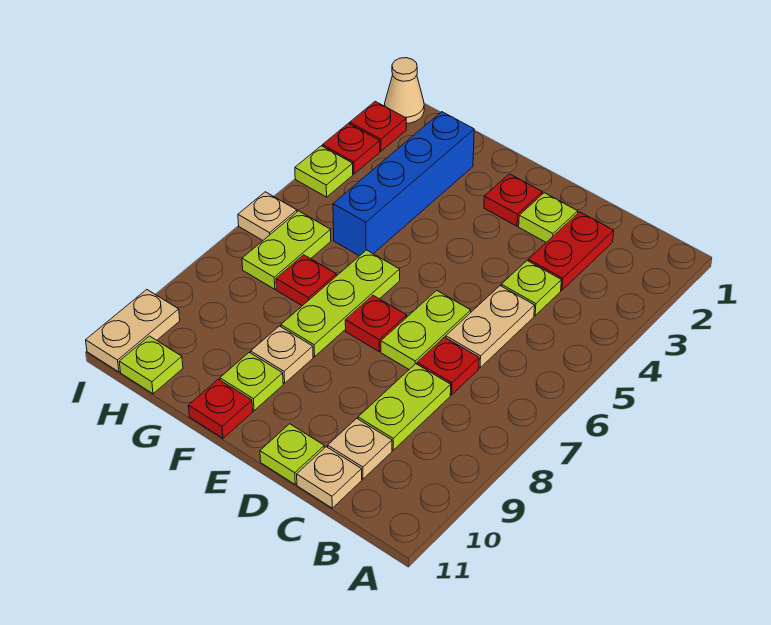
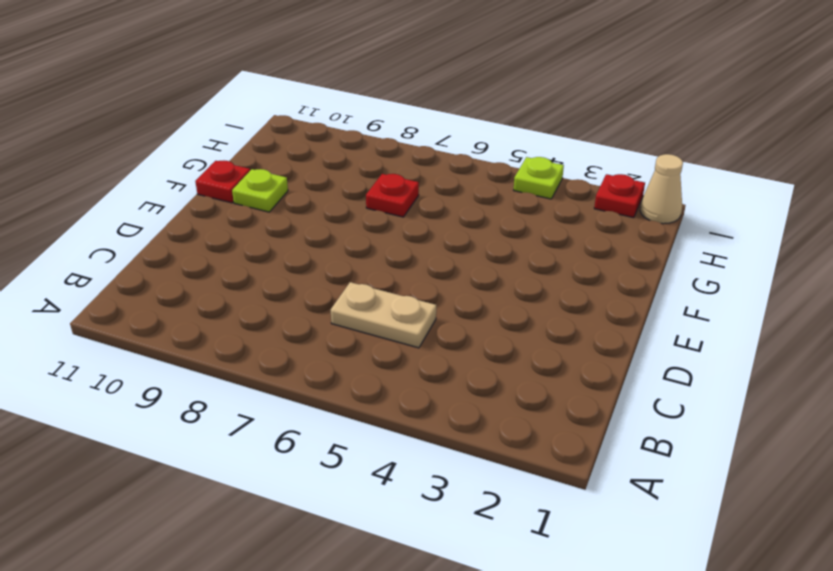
none -> red 1x2 plate [528,212,614,290]
none -> lime 1x1 plate [501,261,561,316]
none -> red 1x1 plate [417,337,479,395]

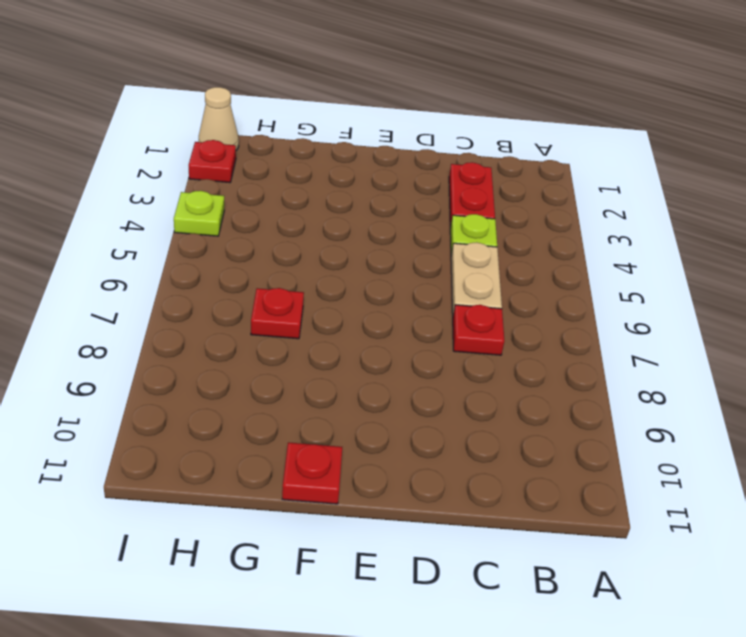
none -> lime 1x2 plate [358,364,451,450]
none -> tan 1x1 plate [328,418,392,479]
none -> tan 1x1 plate [297,447,362,508]

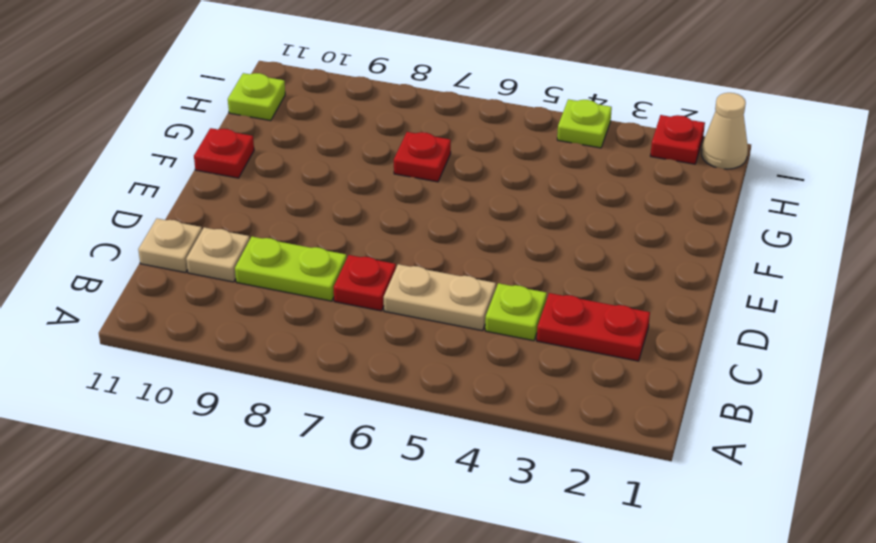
none -> lime 1x1 plate [519,193,578,242]
none -> lime 1x2 plate [381,290,471,369]
none -> lime 1x1 plate [260,424,324,484]

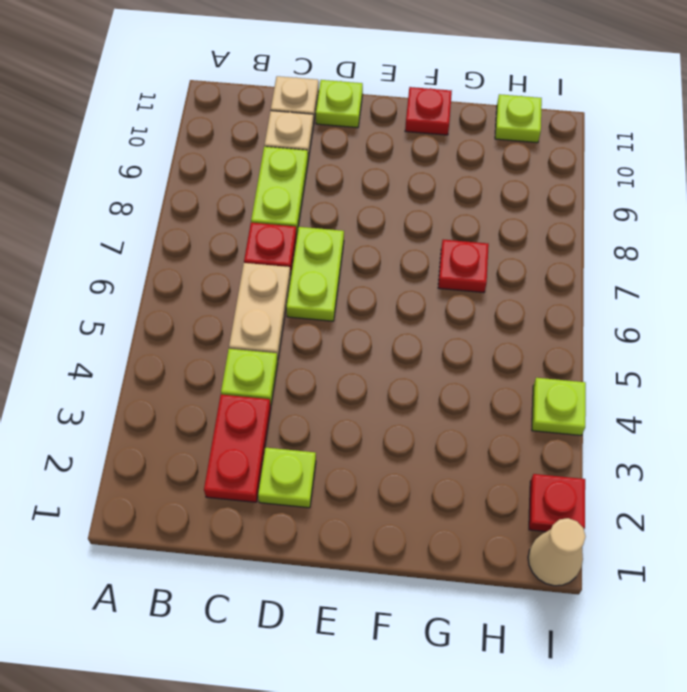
none -> red 1x1 plate [484,174,542,226]
none -> red 1x1 plate [345,296,407,351]
none -> lime 1x3 plate [281,250,400,357]

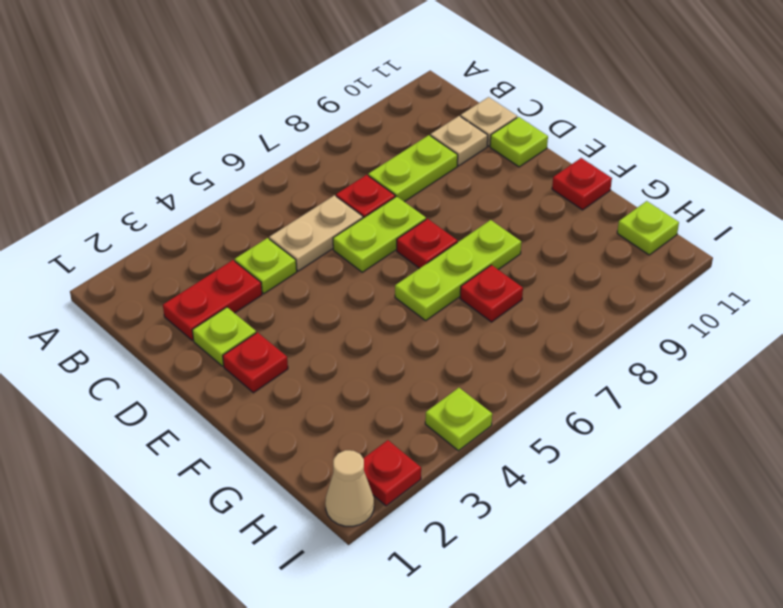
none -> tan 1x1 plate [251,326,313,383]
none -> lime 1x1 plate [220,352,283,411]
none -> blue 1x4 brick [333,112,474,256]

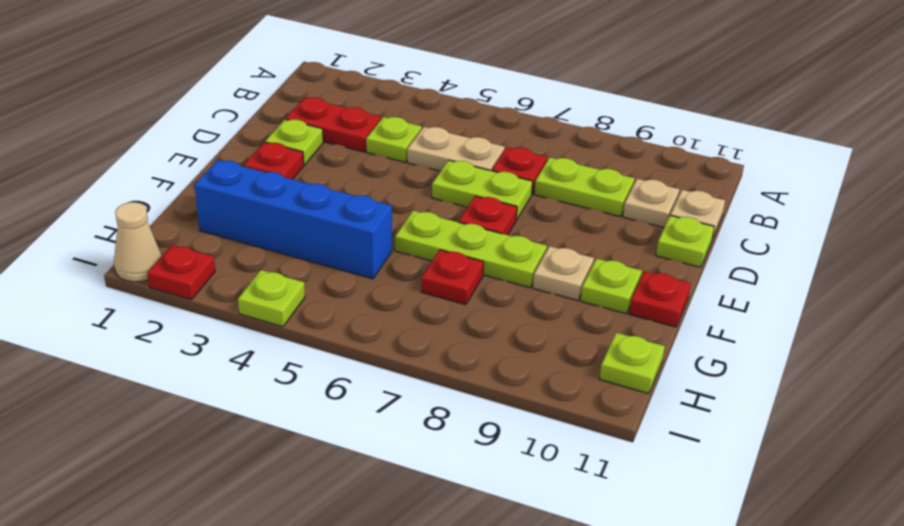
none -> lime 1x2 plate [242,211,331,289]
none -> red 1x1 plate [323,123,380,174]
none -> tan 1x1 plate [238,192,297,240]

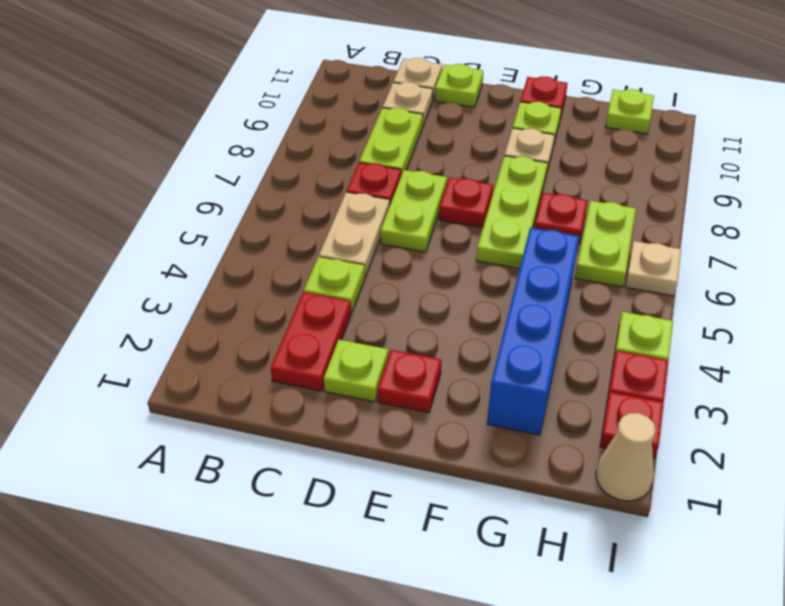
none -> tan 1x2 plate [86,290,180,372]

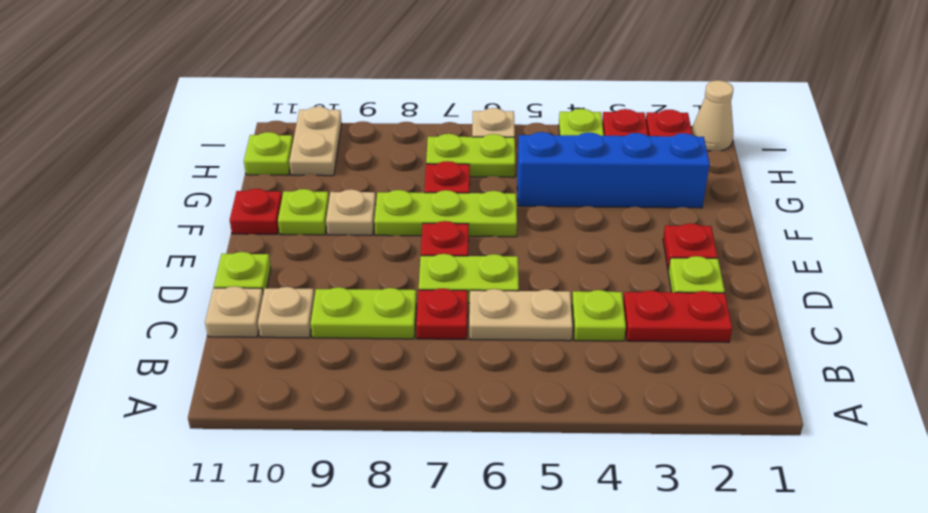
tan 1x2 plate [289,107,342,176] -> tan 1x2 plate turned to [86,290,180,372]

